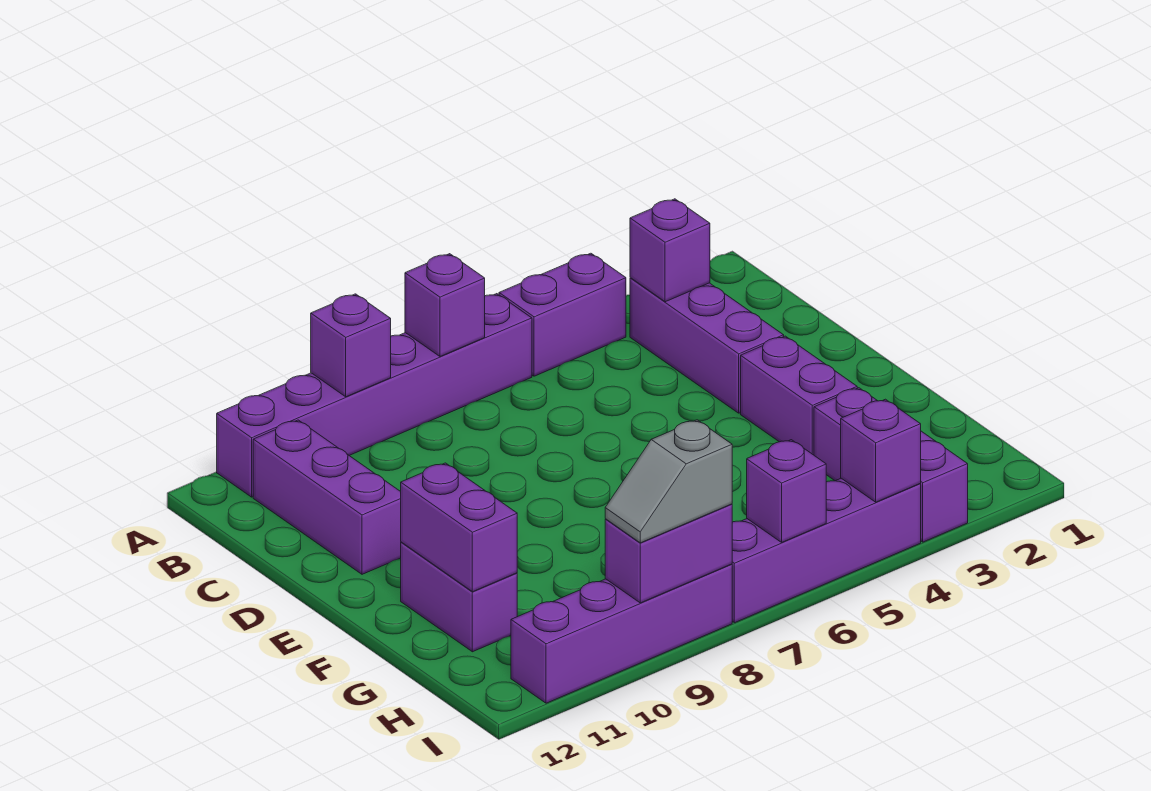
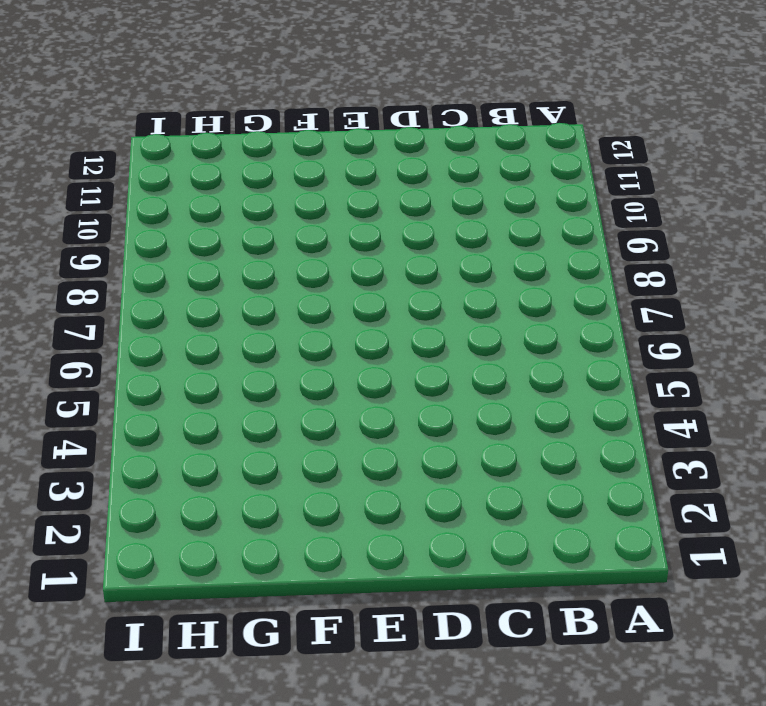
none -> purple 1x2 brick [499,253,626,376]
none -> purple 1x6 brick [217,294,532,497]
none -> purple 1x3 brick [630,278,784,413]

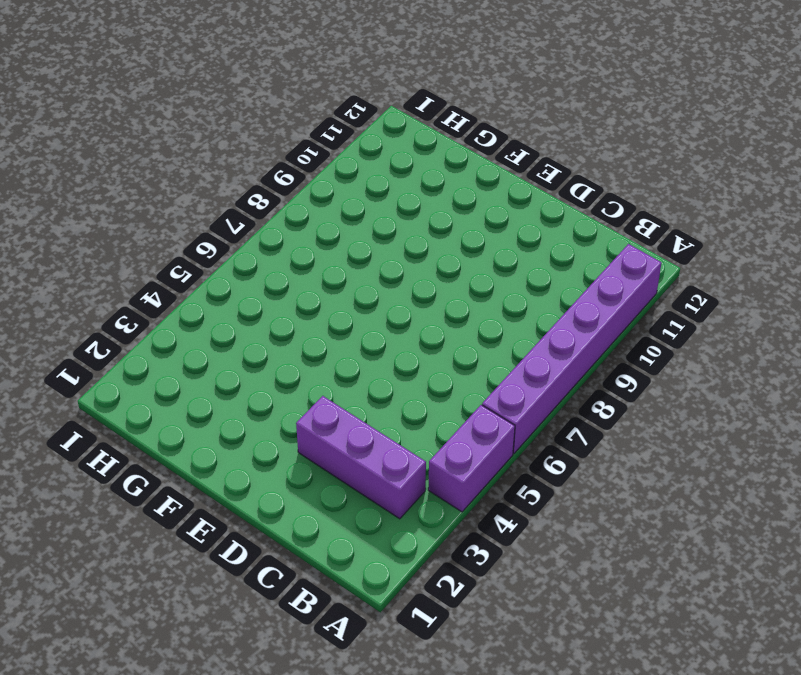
none -> purple 1x3 brick [253,420,401,574]
none -> purple 1x2 brick [741,336,857,455]
none -> purple 1x2 brick [401,542,517,652]

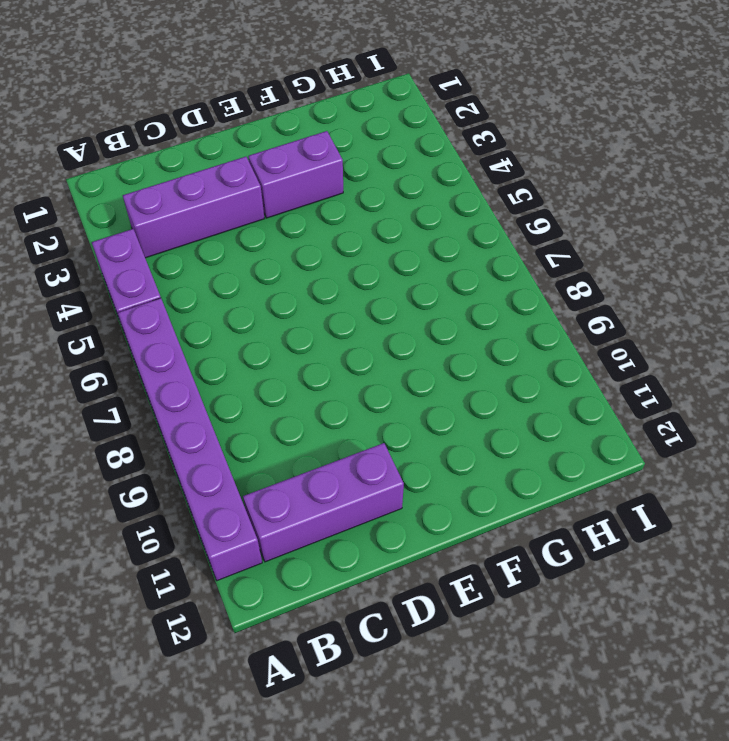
none -> purple 1x2 brick [401,542,517,652]
none -> purple 1x3 brick [814,388,968,542]
none -> purple 1x4 brick [732,478,921,623]

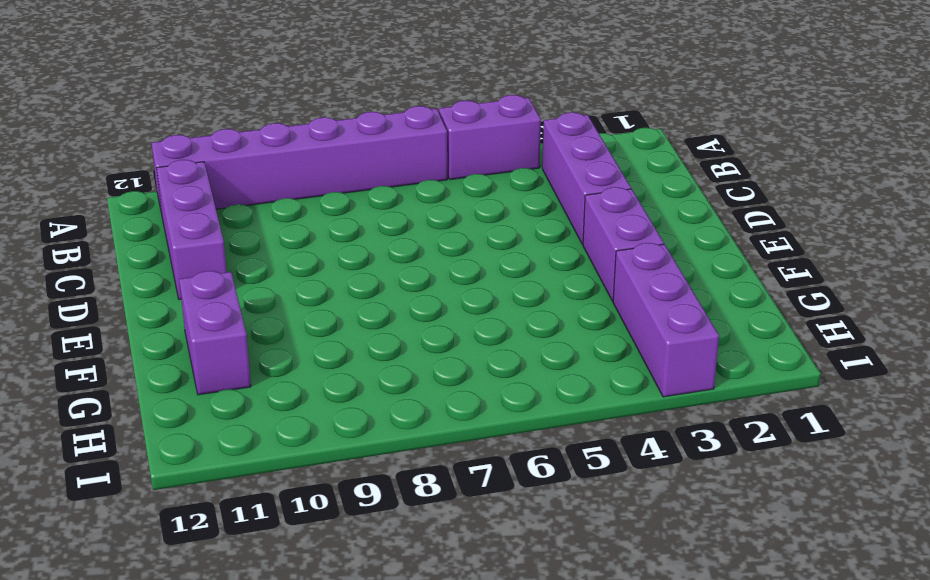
none -> purple 1x4 brick [732,478,921,623]
none -> purple 1x4 brick [511,564,732,703]
none -> purple 1x1 brick [405,254,485,356]

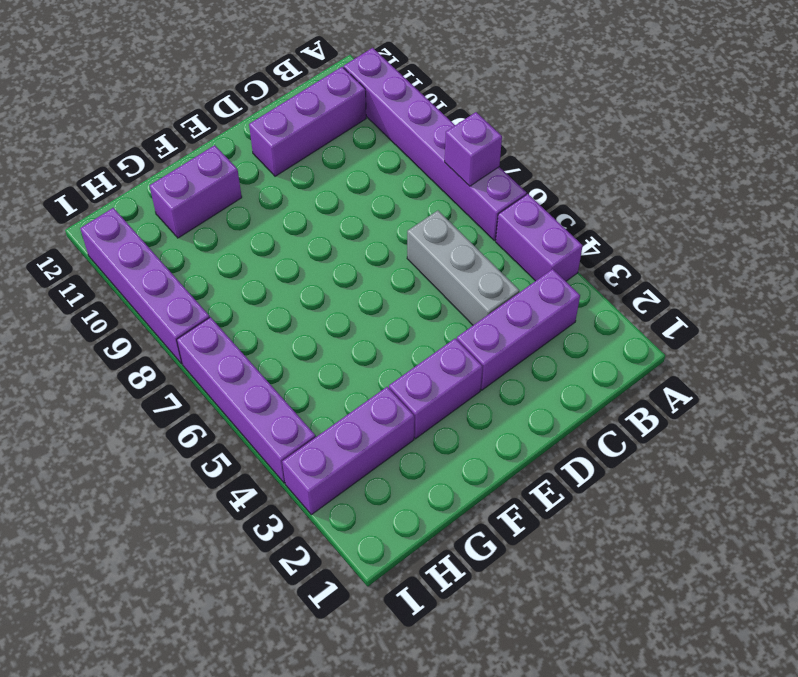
grey 1x3 brick [407,211,519,325] -> none
none -> purple 1x1 brick [311,294,391,397]
none -> purple 1x1 brick [630,199,710,302]
none -> purple 1x2 brick [401,463,517,592]

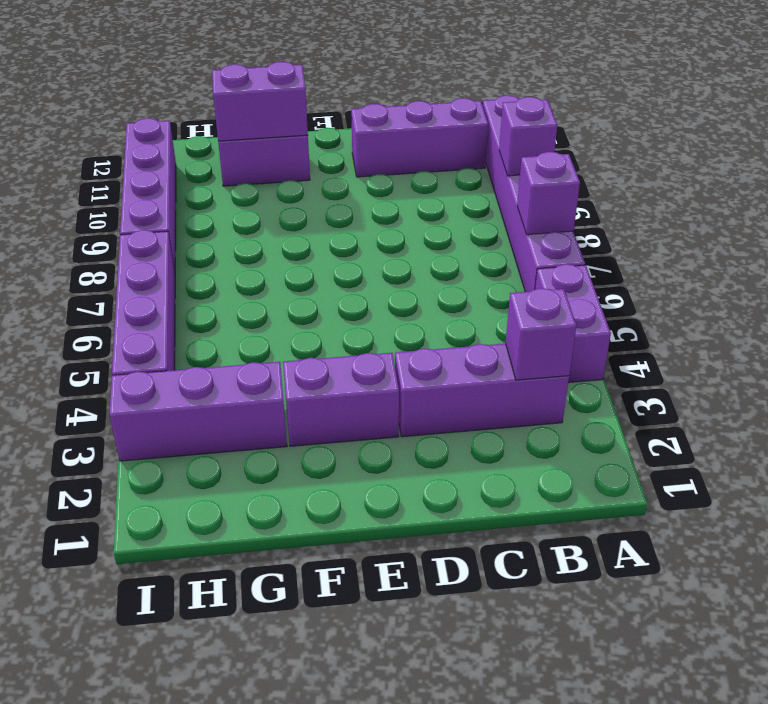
none -> purple 1x1 brick [841,399,921,502]
none -> purple 1x1 brick [747,440,826,542]
none -> purple 1x2 brick [605,504,732,603]

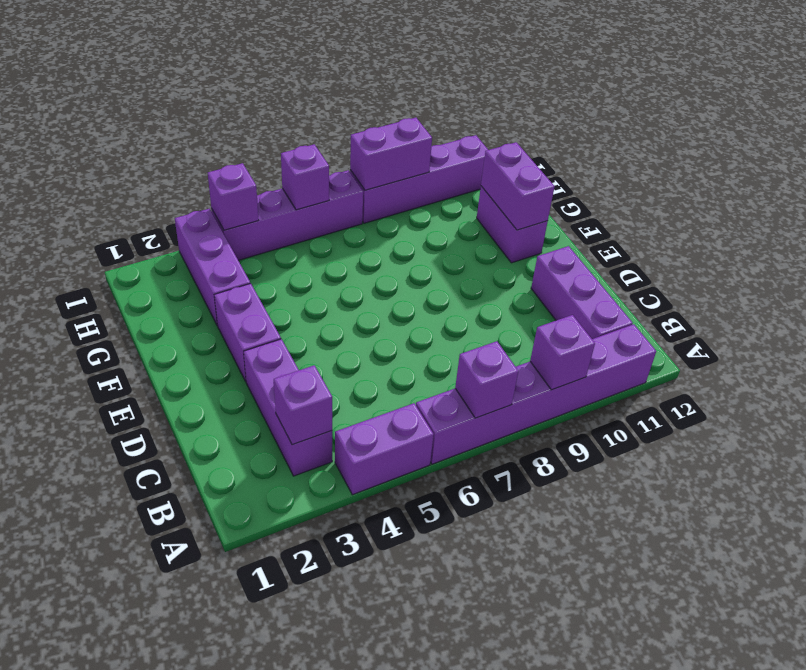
none -> grey 1x2 slope [605,420,732,543]

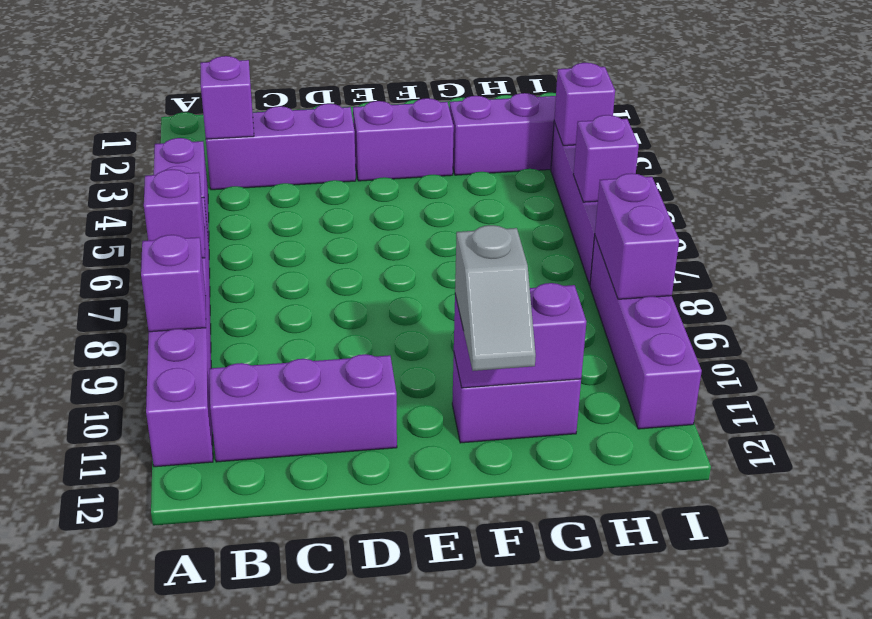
grey 1x2 slope [455,225,536,371] -> grey 1x2 slope moved to [605,420,732,543]

